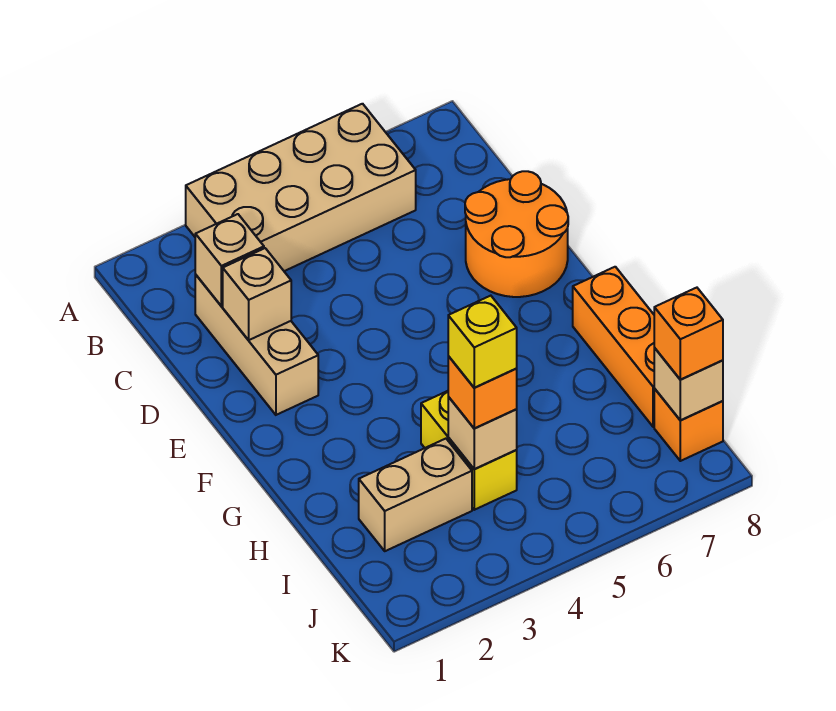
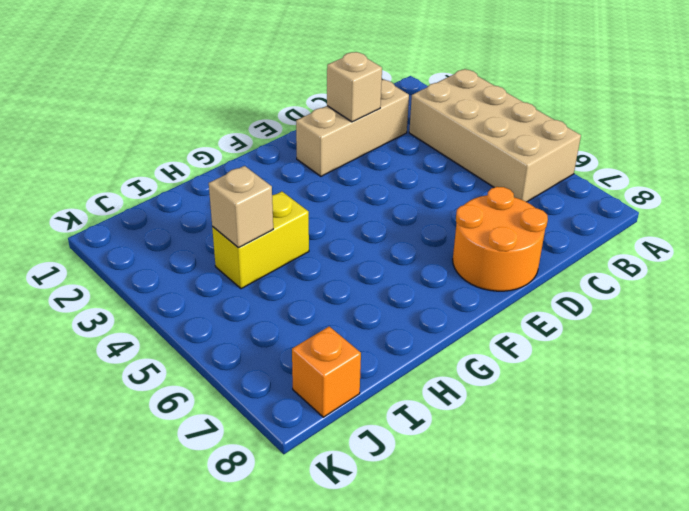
none -> orange 1x3 brick [573,267,655,427]
none -> tan 1x2 brick [359,439,472,551]
none -> tan 1x1 brick [195,214,264,306]

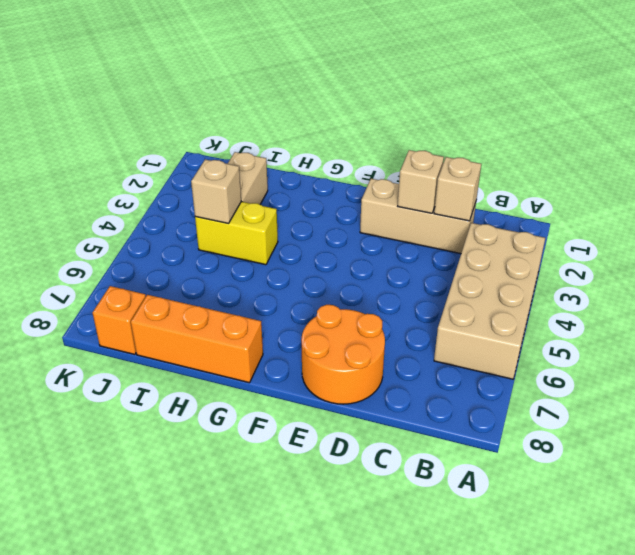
none -> tan 1x1 brick [654,348,723,420]
none -> orange 1x1 brick [448,356,517,428]
none -> orange 1x1 brick [654,288,723,380]

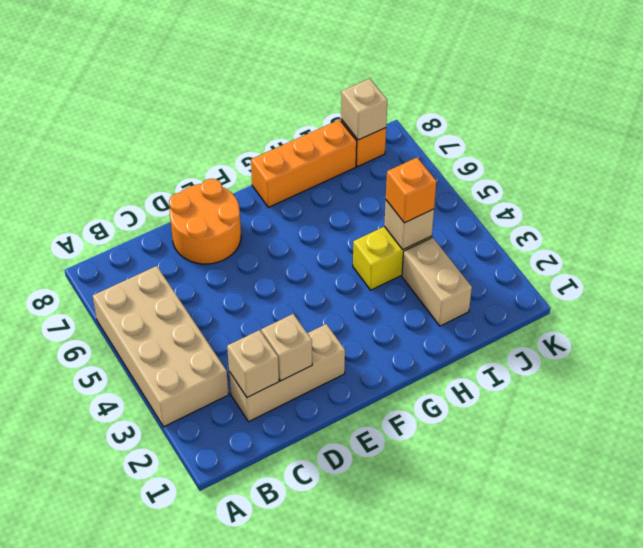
none -> orange 1x1 brick [654,288,723,380]
none -> yellow 1x1 brick [448,296,517,388]

